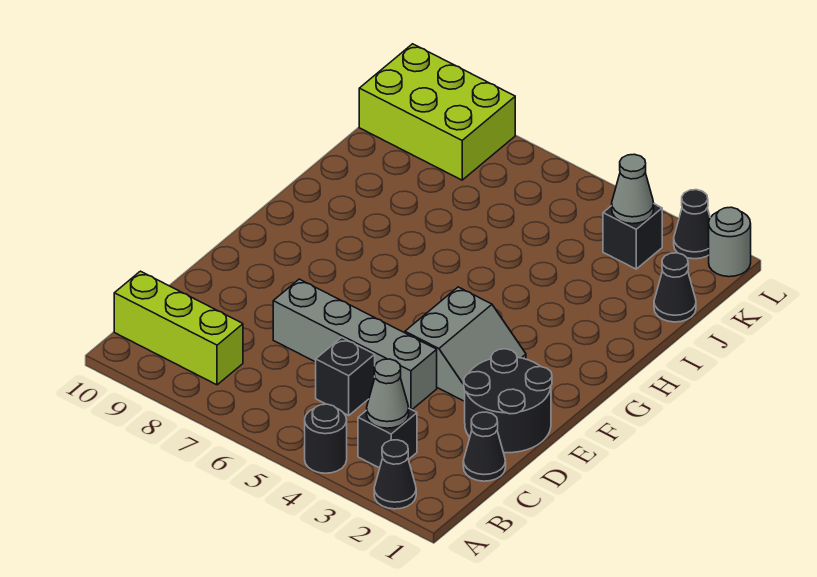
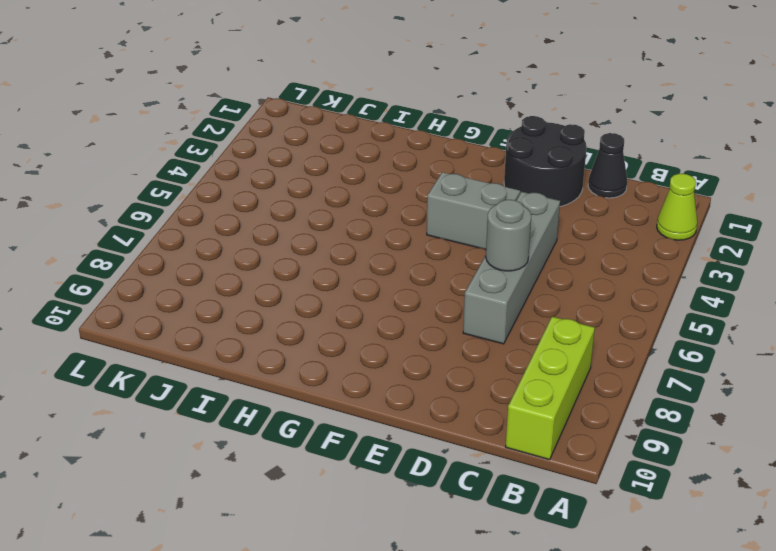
lime 1x1 cone [657,174,697,240] -> black 1x1 cone [374,440,416,509]
grey 1x1 round brick [486,200,531,271] -> grey 1x1 round brick moved to [709,207,751,277]
none -> black 1x1 round brick [305,404,347,473]
none -> black 1x1 brick [358,409,417,468]
none -> black 1x1 brick [316,337,375,415]

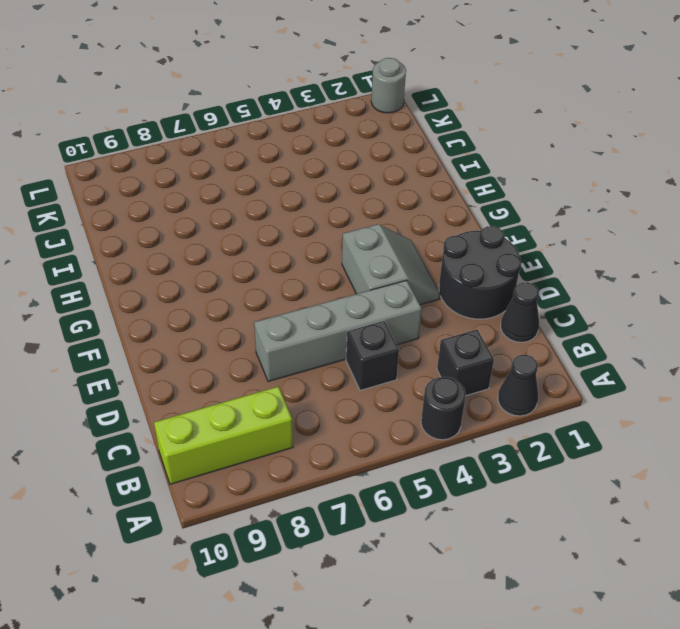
none -> black 1x1 cone [654,253,696,322]
none -> black 1x1 brick [603,204,662,269]
none -> lime 2x3 brick [359,44,515,180]

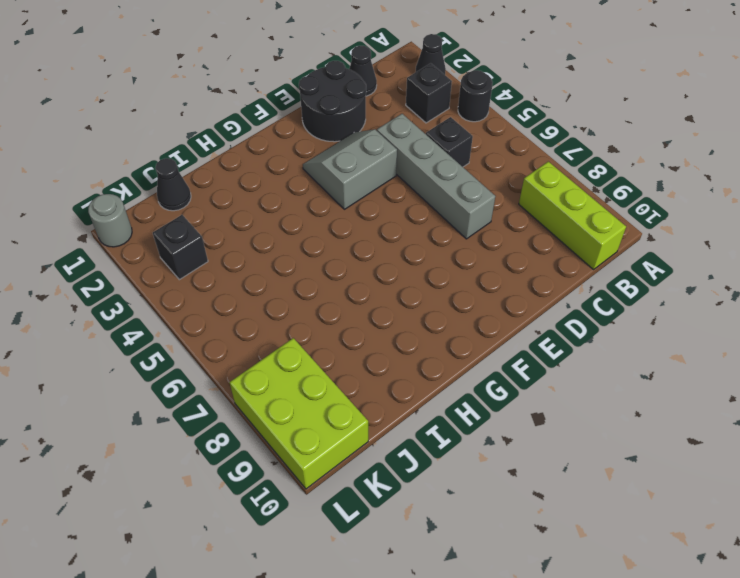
none -> black 1x1 cone [674,190,710,259]
none -> grey 1x1 cone [367,359,409,428]
none -> grey 1x1 cone [612,154,654,224]

